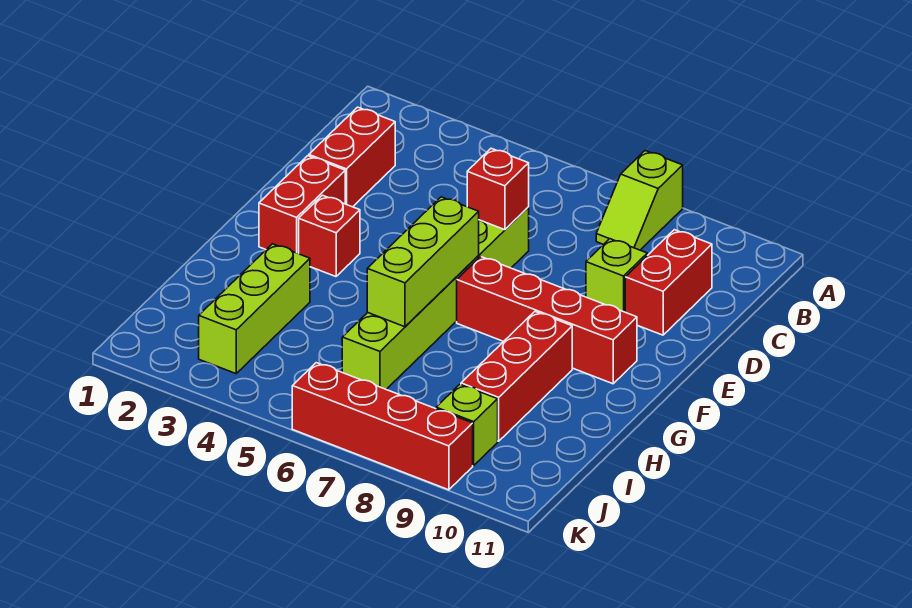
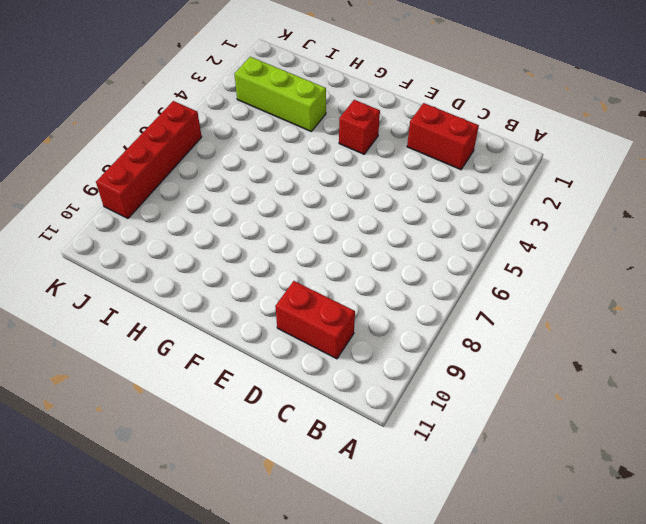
none -> lime 1x2 slope [596,151,683,250]
none -> lime 1x6 brick [342,207,529,389]
none -> lime 1x1 brick [586,239,647,312]

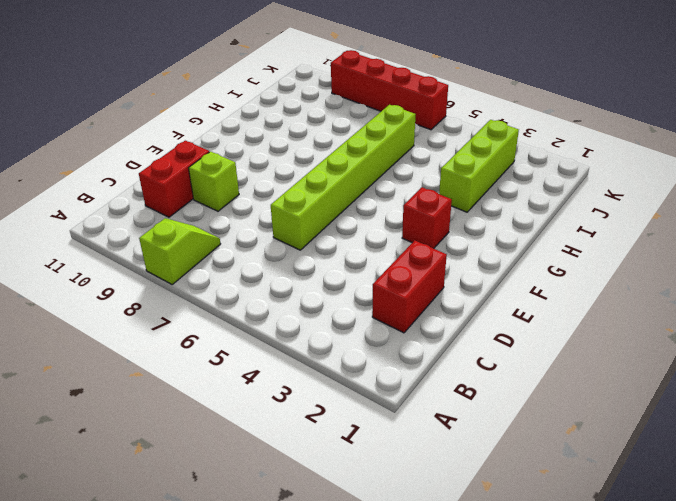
none -> red 1x2 brick [259,156,345,254]
none -> red 1x4 brick [457,257,637,384]
none -> red 1x3 brick [461,312,572,441]

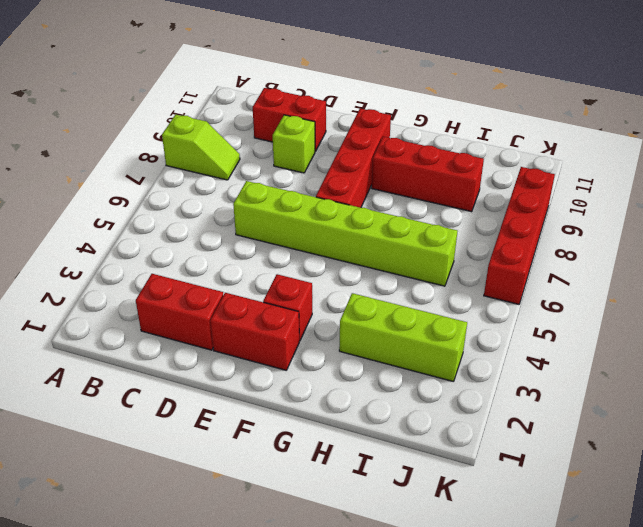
none -> lime 1x1 brick [436,384,498,465]
none -> red 1x1 brick [467,148,529,230]
none -> lime 1x3 brick [367,197,479,327]

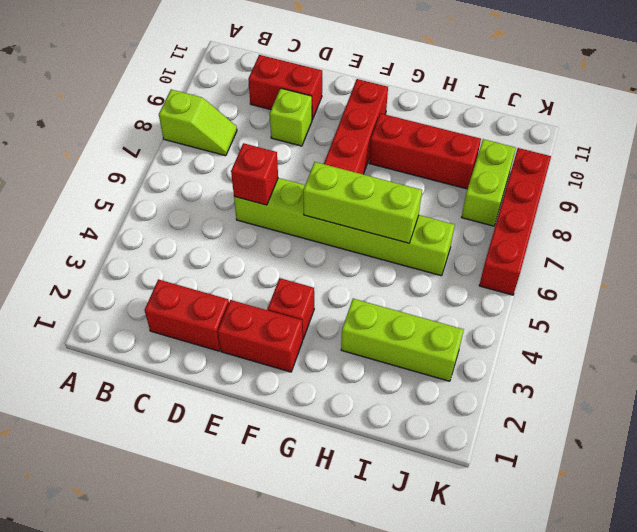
lime 1x2 brick [462,139,516,226] -> lime 1x1 brick [436,384,498,465]

